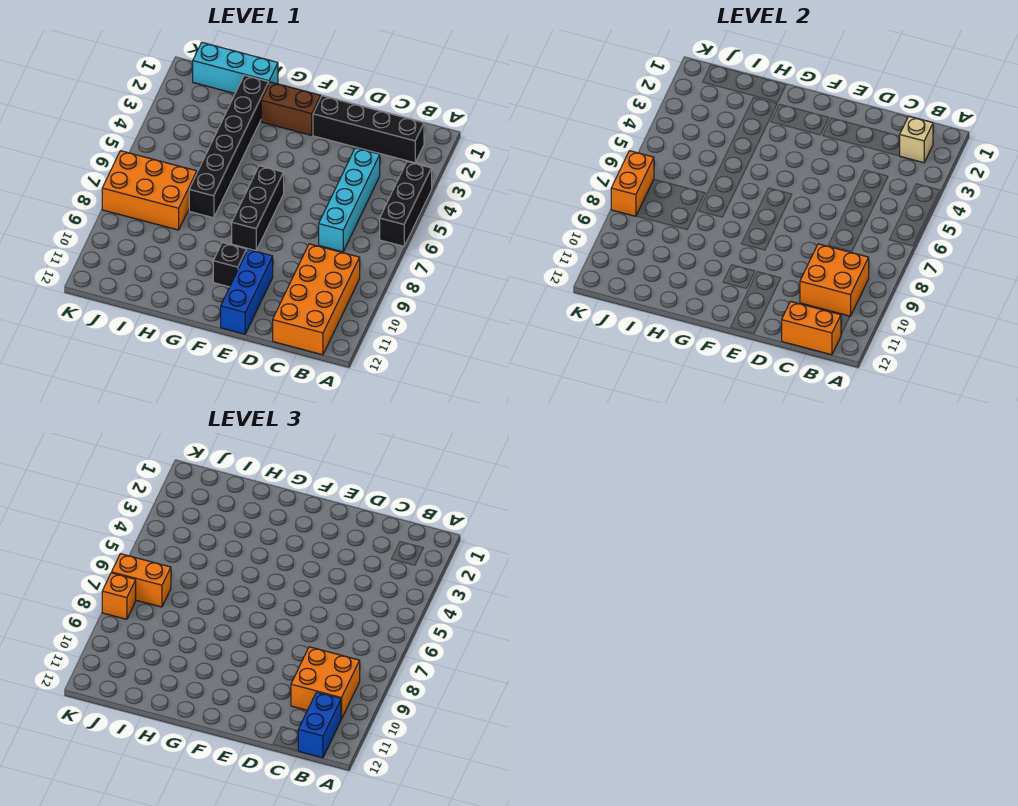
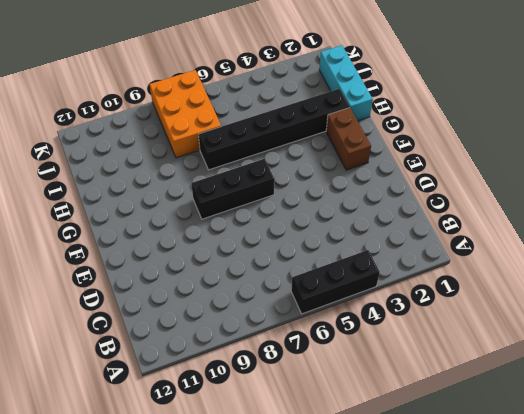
none -> black 1x4 brick [313,96,424,163]
none -> orange 2x4 brick [273,244,360,355]
none -> cyan 1x4 brick [319,148,380,252]

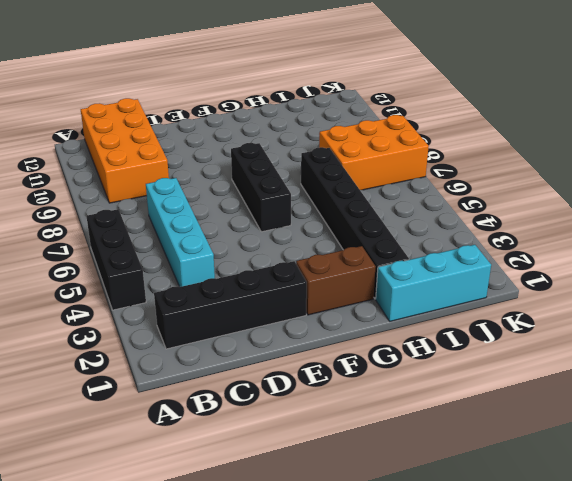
none -> blue 1x3 brick [221,249,273,334]
none -> black 1x1 brick [213,243,247,287]
none -> tan 1x1 brick [900,116,933,163]

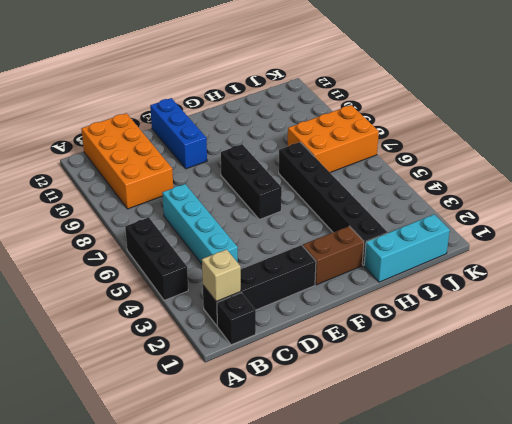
black 1x1 brick [217,293,256,345] -> black 1x1 brick moved to [213,243,247,287]
none -> orange 2x2 brick [800,244,869,316]
none -> orange 1x2 brick [782,301,841,355]
none -> orange 1x2 brick [611,151,654,216]

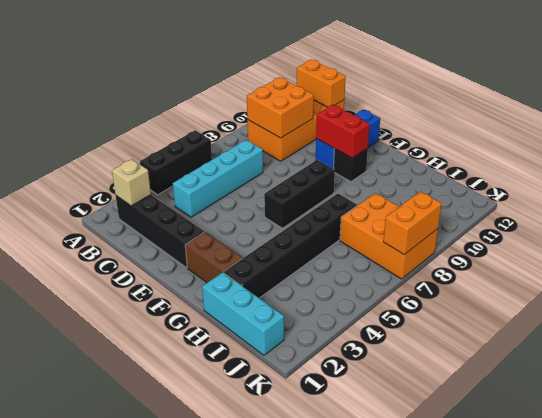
red 1x2 brick [316,105,370,158] -> none
none -> orange 2x2 brick [291,647,360,719]
none -> blue 1x2 brick [298,692,341,758]
none -> orange 1x2 brick [112,554,171,607]

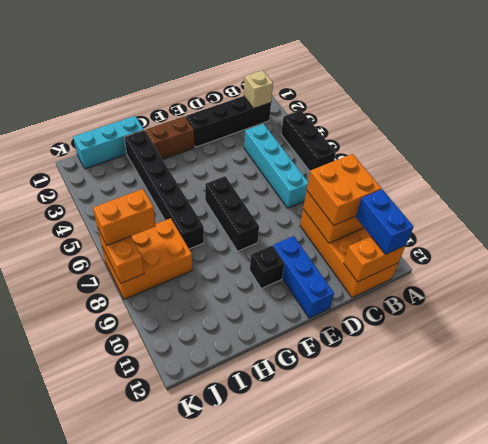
none -> orange 1x1 brick [102,573,136,619]

